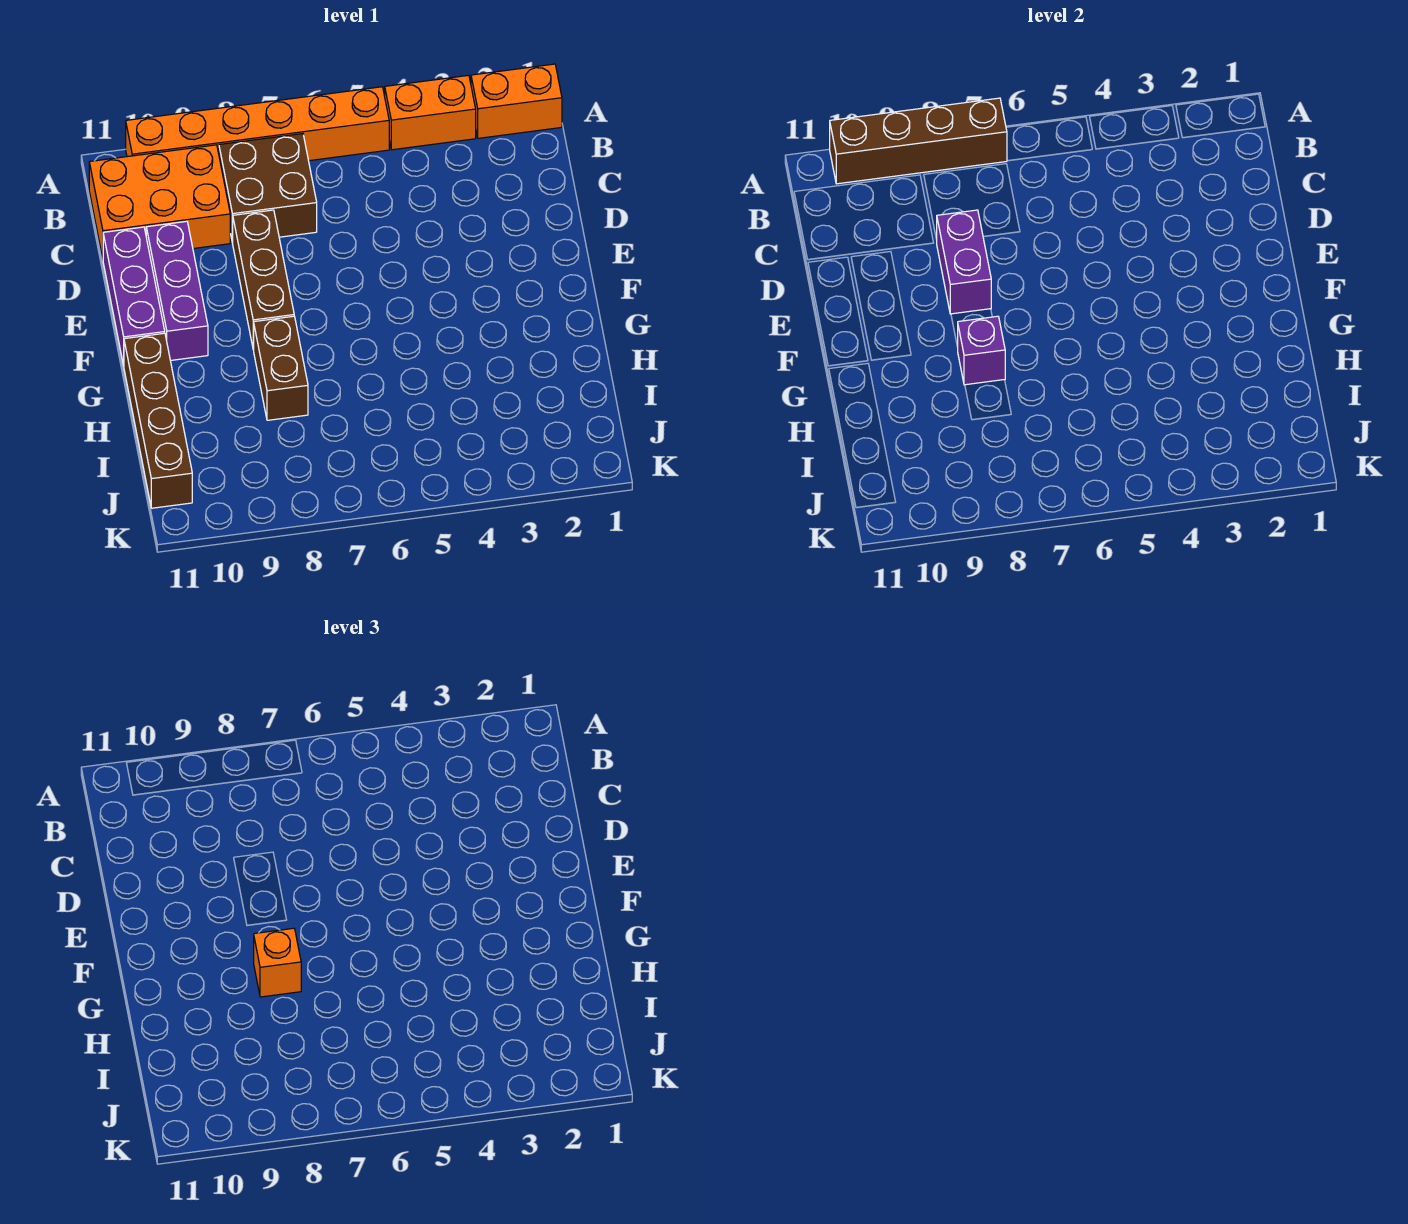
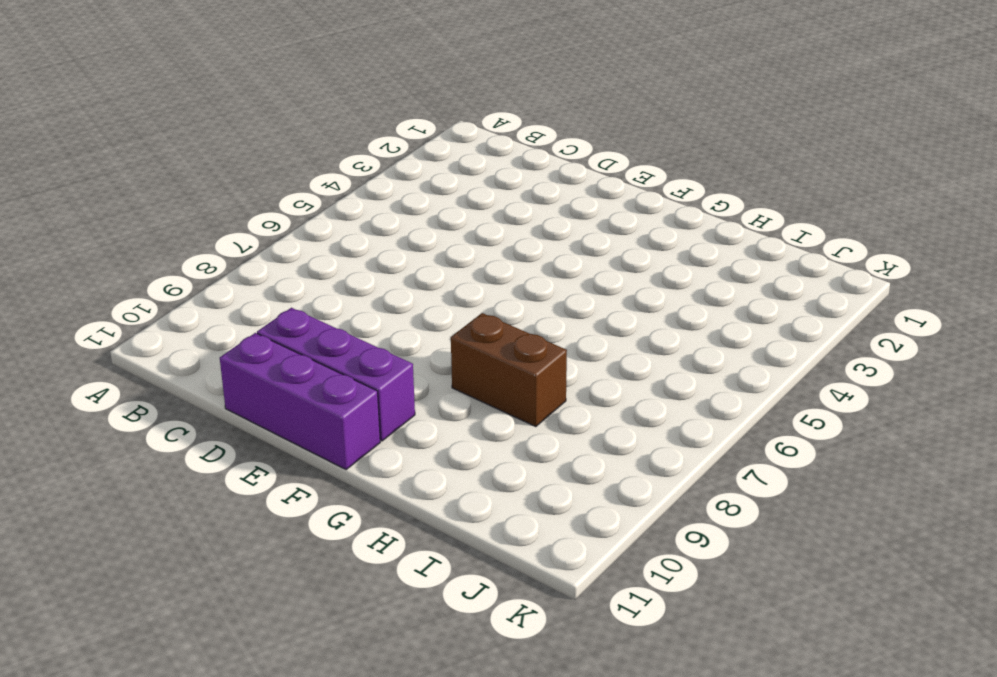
none -> orange 1x2 brick [471,64,562,138]
none -> orange 1x2 brick [385,75,476,150]
none -> orange 1x6 brick [126,87,389,161]

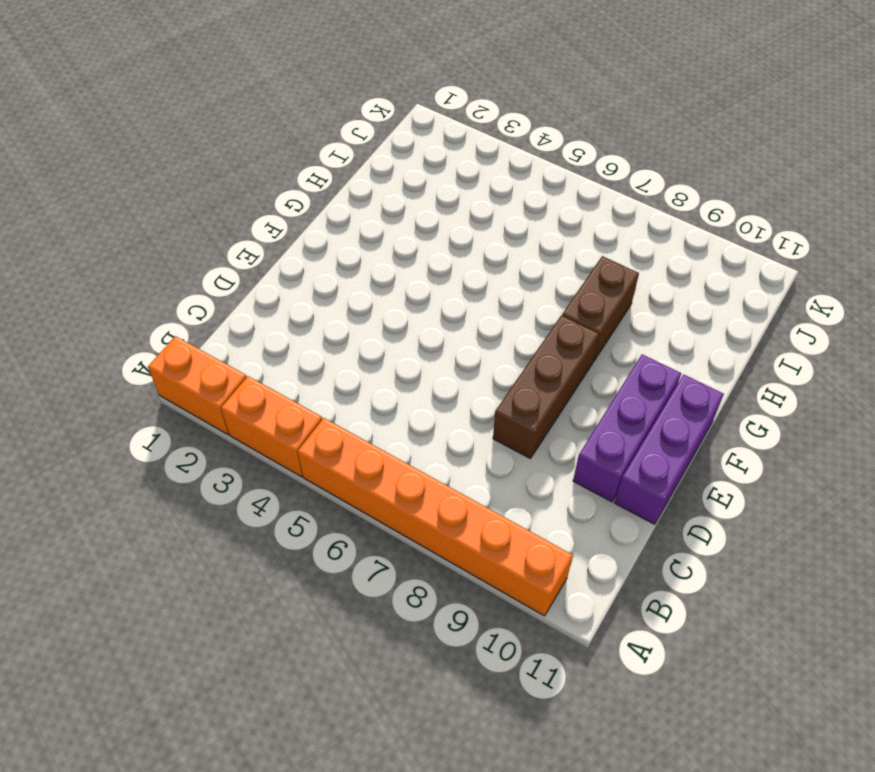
none -> brown 2x2 brick [219,134,317,243]
none -> orange 2x3 brick [89,145,230,258]
none -> brown 1x4 brick [124,333,192,508]

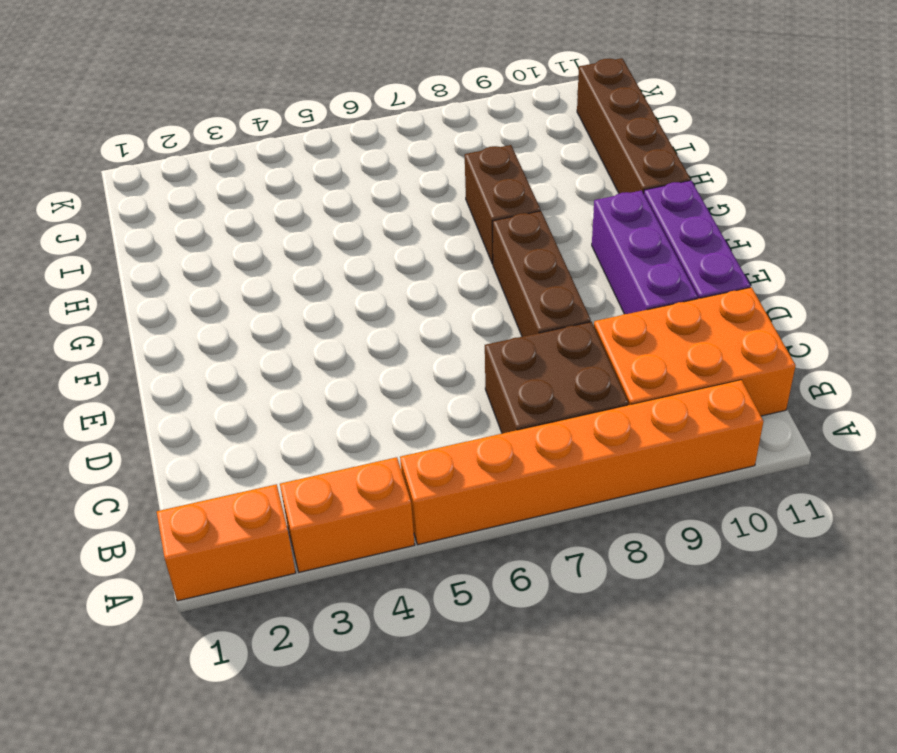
none -> brown 1x4 brick [830,98,1007,184]
none -> purple 1x2 brick [937,210,991,314]
none -> purple 1x1 brick [958,316,1005,385]

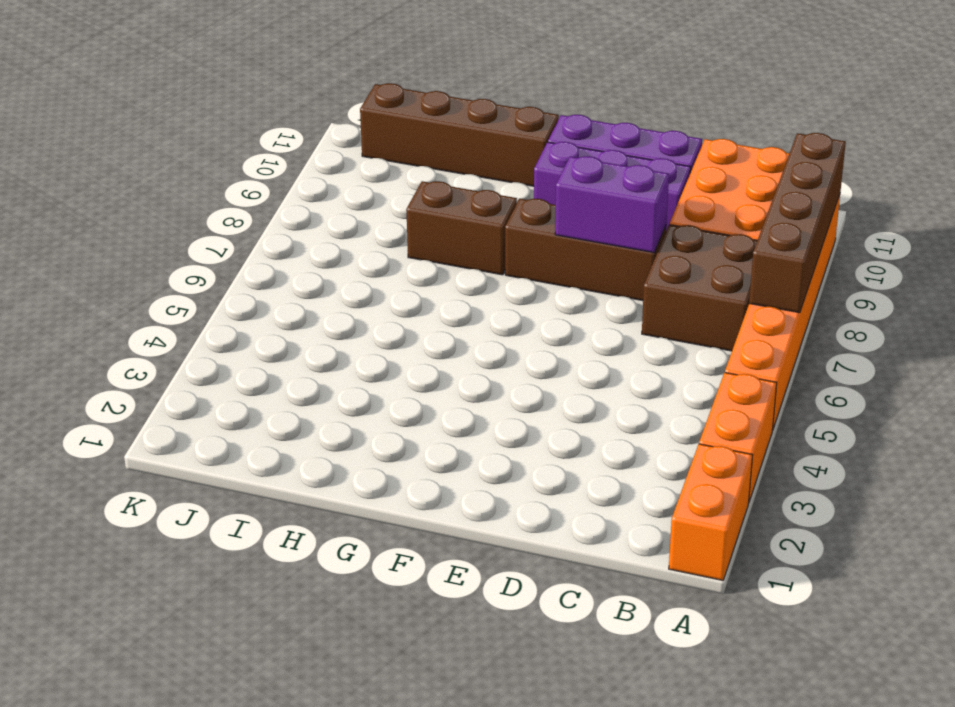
none -> purple 1x1 brick [958,316,1005,385]
none -> orange 1x1 brick [254,928,301,997]

